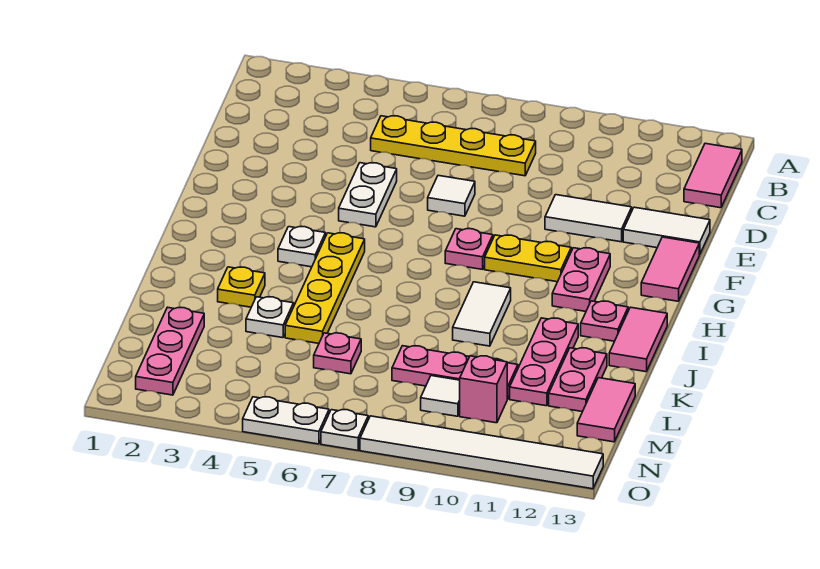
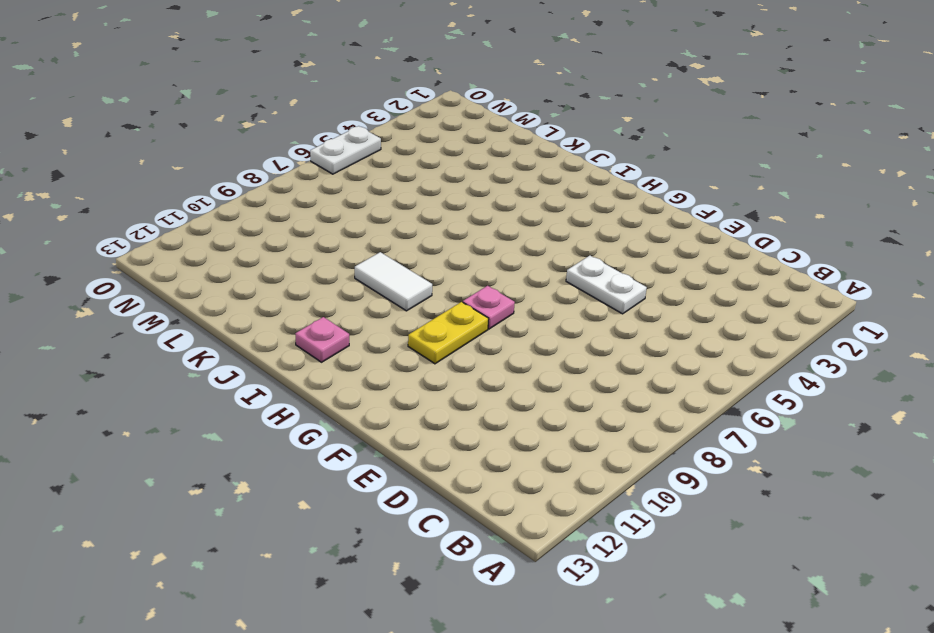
none -> pink 1x2 tile [684,143,742,208]
none -> yellow 1x4 plate [371,116,536,176]
none -> white 1x1 tile [428,175,475,216]

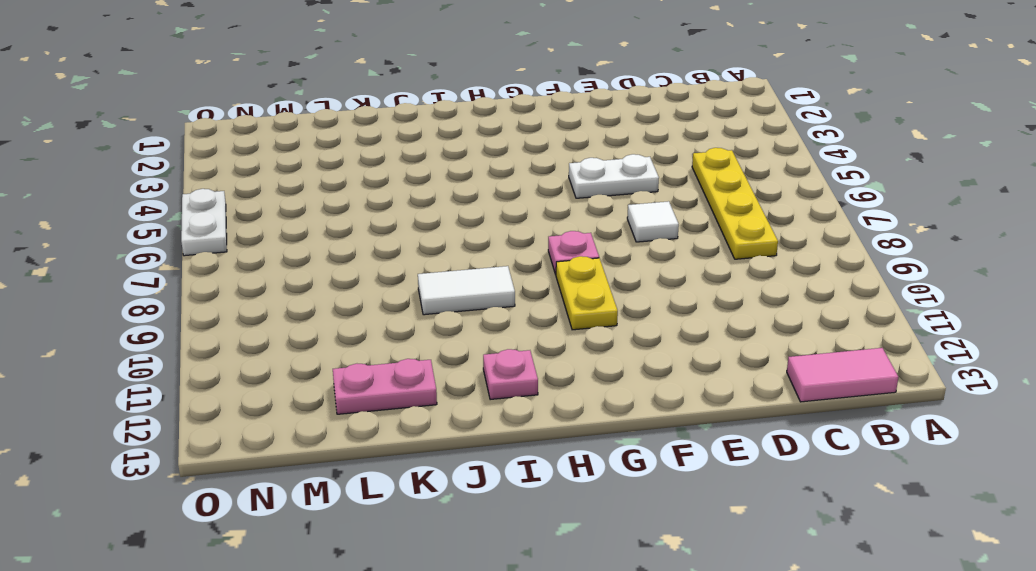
none -> white 1x2 tile [545,195,632,242]
none -> white 1x2 tile [623,207,710,255]
none -> pink 1x2 tile [641,237,699,301]

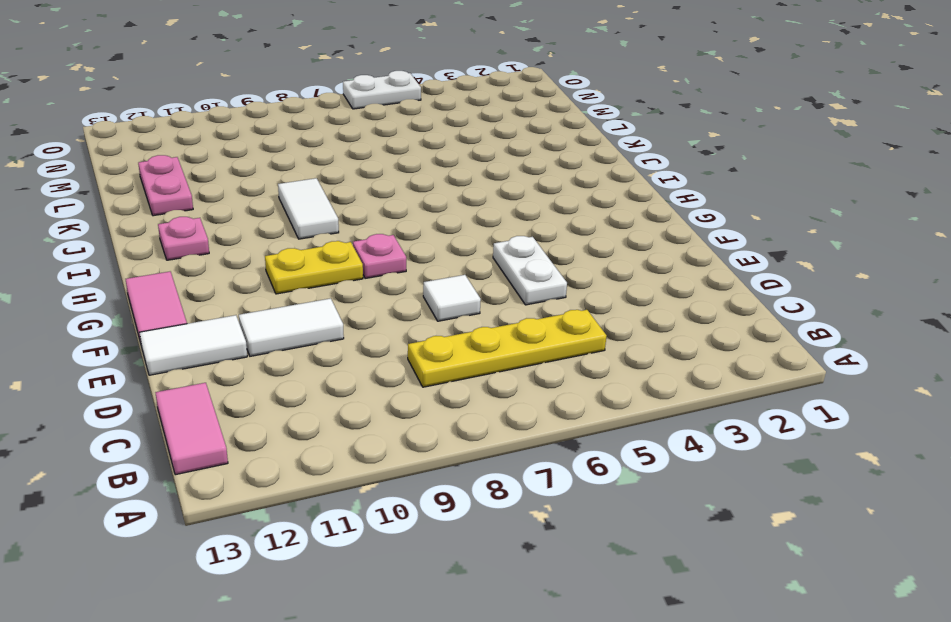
none -> pink 1x2 plate [552,248,610,311]
none -> white 1x1 plate [278,227,326,267]
none -> yellow 1x4 plate [285,233,365,343]

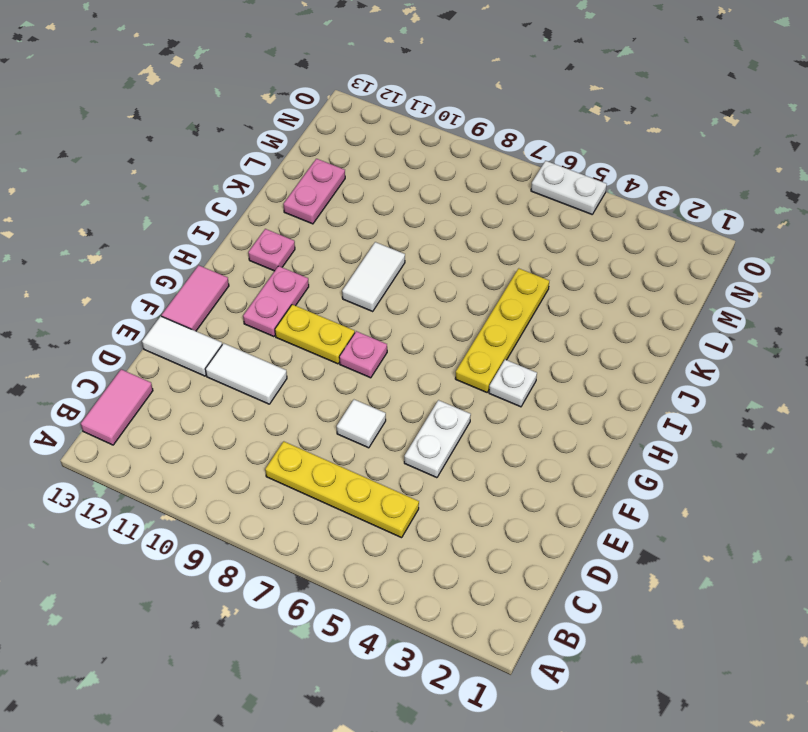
none -> pink 1x2 tile [609,307,667,372]
none -> yellow 1x1 plate [218,267,265,307]
none -> pink 1x3 plate [510,318,578,406]

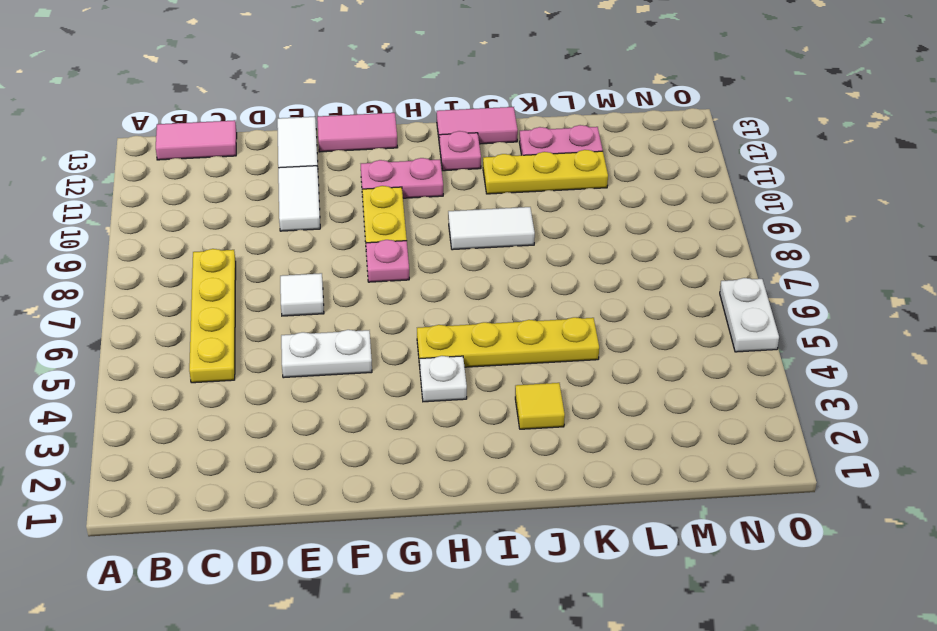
yellow 1x1 tile [515,383,565,429] -> yellow 1x1 plate [218,267,265,307]
yellow 1x3 plate [483,150,608,194] -> pink 1x3 plate [510,318,578,406]
none -> white 1x1 plate [246,297,294,338]
none -> pink 1x3 plate [136,307,204,395]
none -> pink 1x1 plate [314,333,361,374]

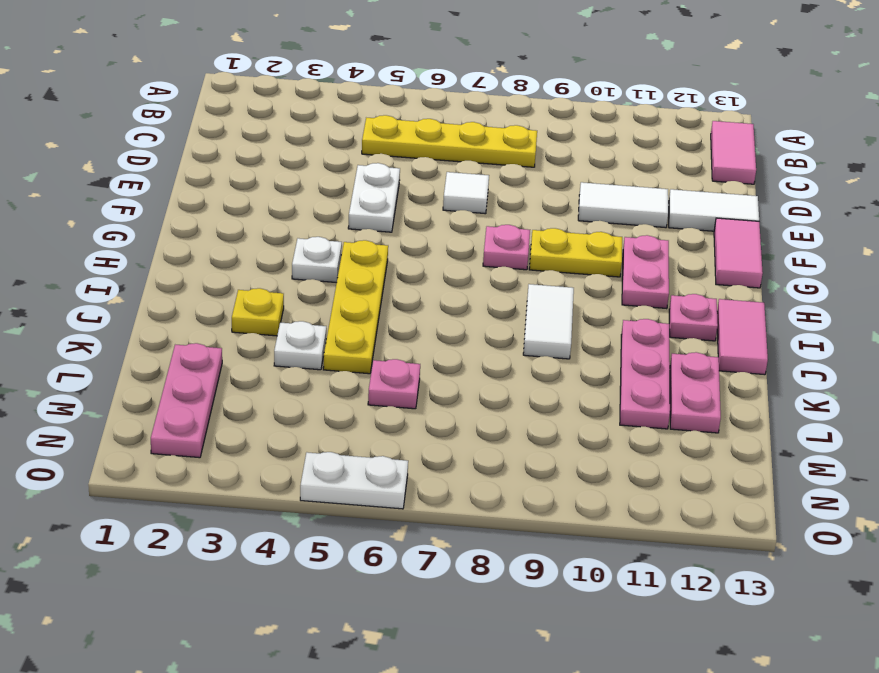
none -> pink 1x3 plate [392,346,518,399]
none -> pink 1x2 tile [577,378,635,442]
none -> white 1x1 tile [421,376,460,416]

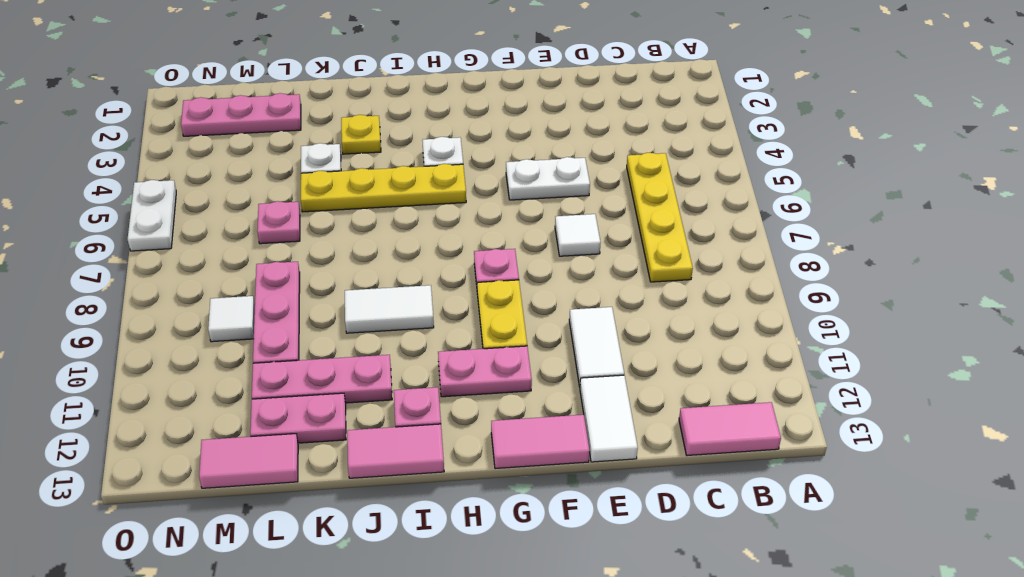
none -> pink 1x1 brick [460,356,507,423]
none -> white 1x1 plate [321,410,368,450]
none -> white 1x6 tile [360,416,603,489]

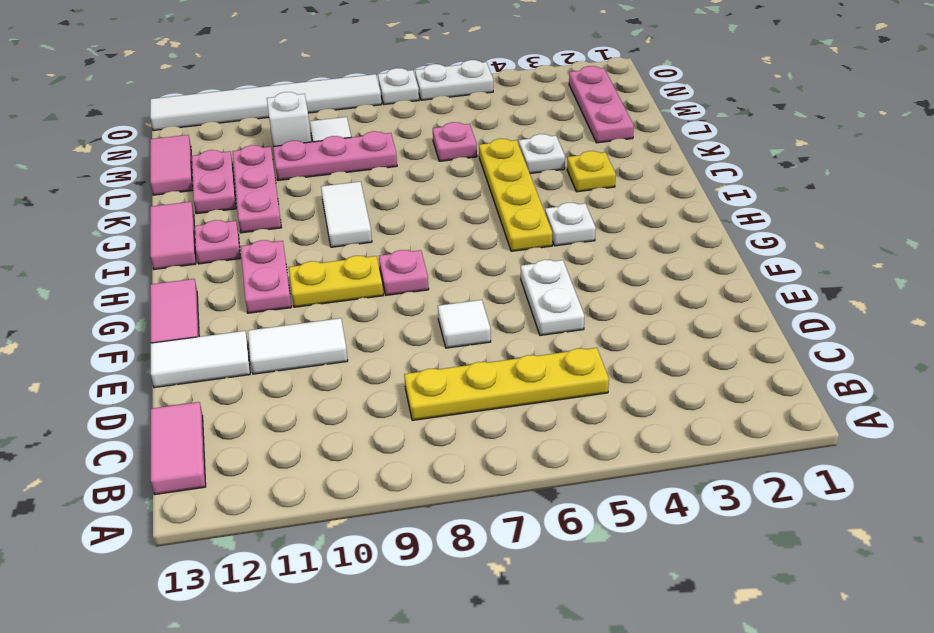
white 1x1 brick [267,92,311,146] -> pink 1x1 brick [460,356,507,423]

